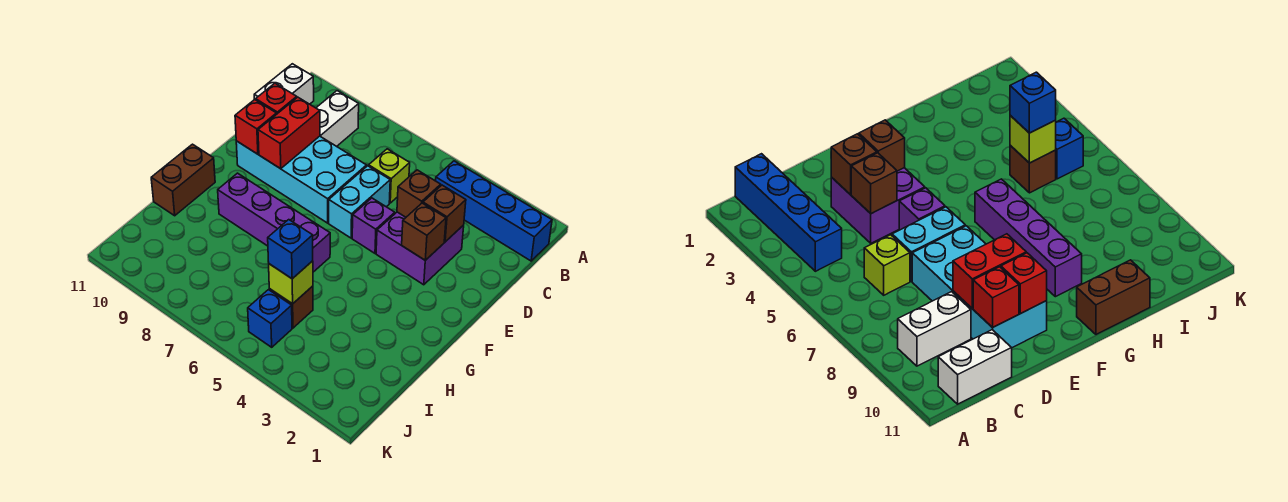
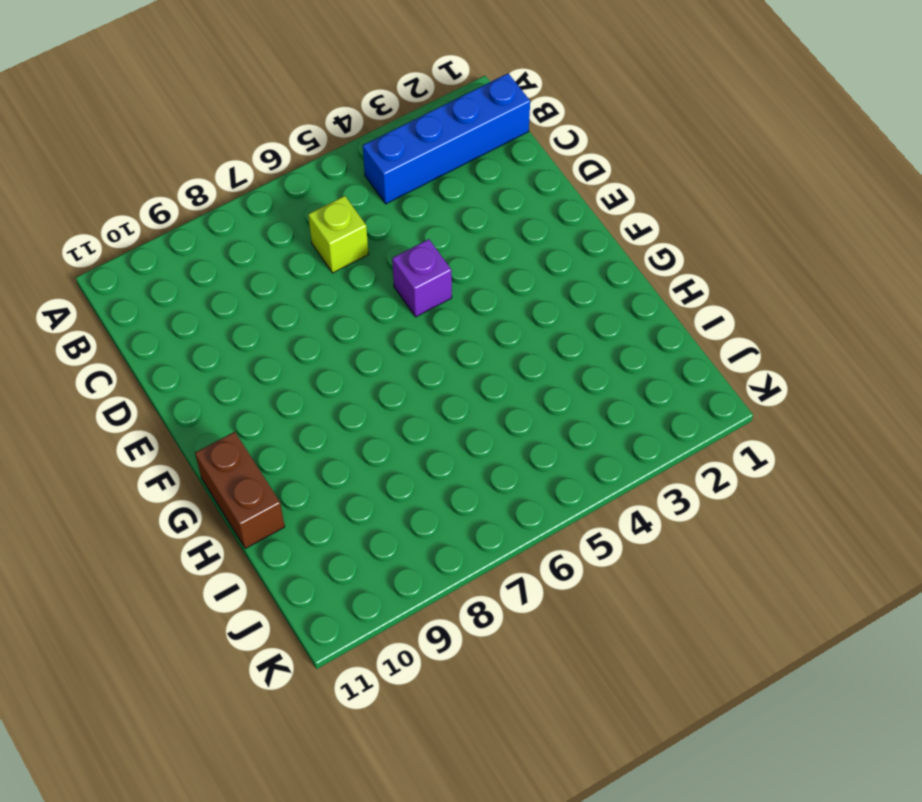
none -> white 1x2 brick [316,91,359,146]
none -> white 1x2 brick [254,64,314,104]
none -> purple 2x2 brick [376,212,464,285]

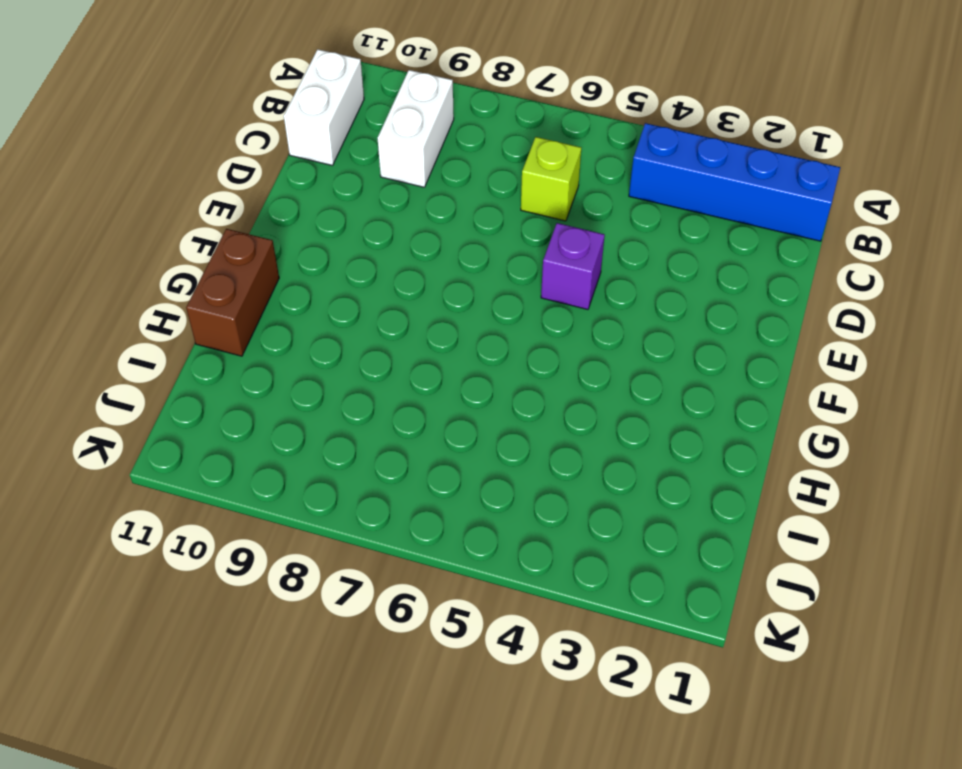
none -> purple 2x2 brick [376,212,464,285]
none -> cyan 1x2 brick [329,166,390,238]
none -> cyan 2x4 brick [236,136,367,223]

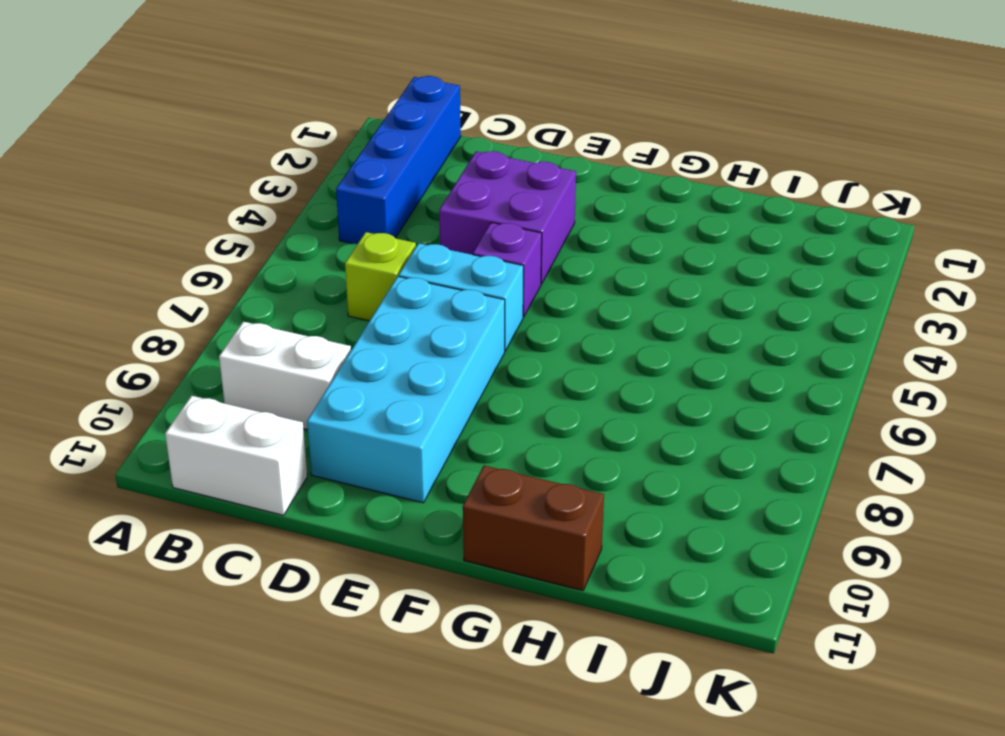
none -> purple 1x4 brick [218,173,330,272]
none -> brown 1x1 brick [269,286,313,328]
none -> blue 1x1 brick [248,290,292,347]

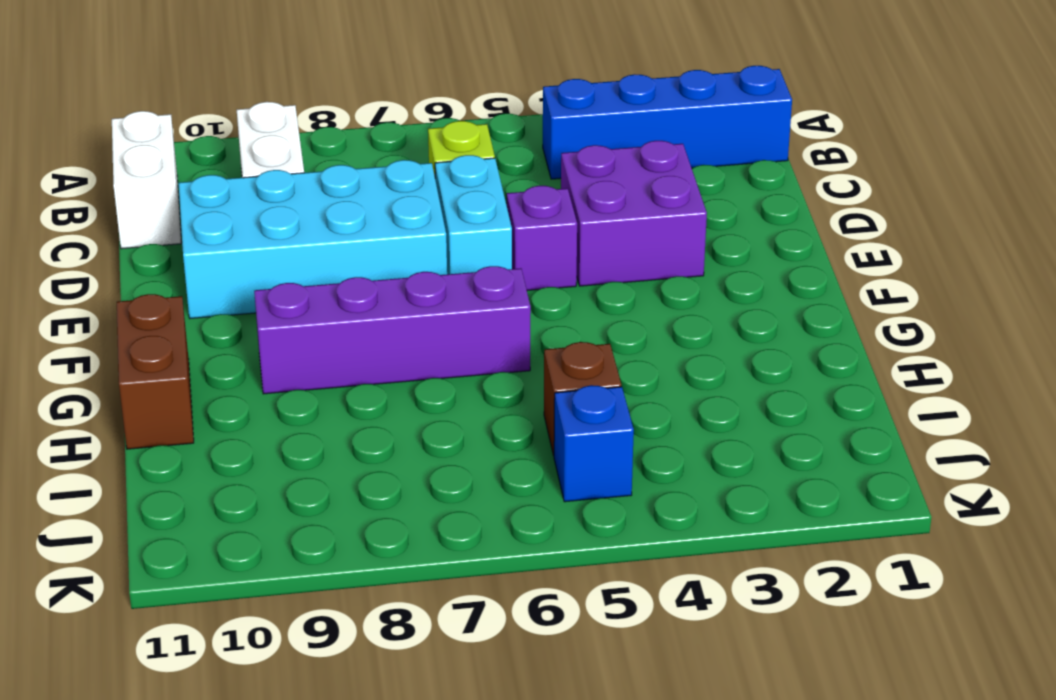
none -> brown 1x1 brick [423,185,466,242]
none -> brown 1x1 brick [397,170,441,217]
none -> red 1x2 brick [258,97,320,169]

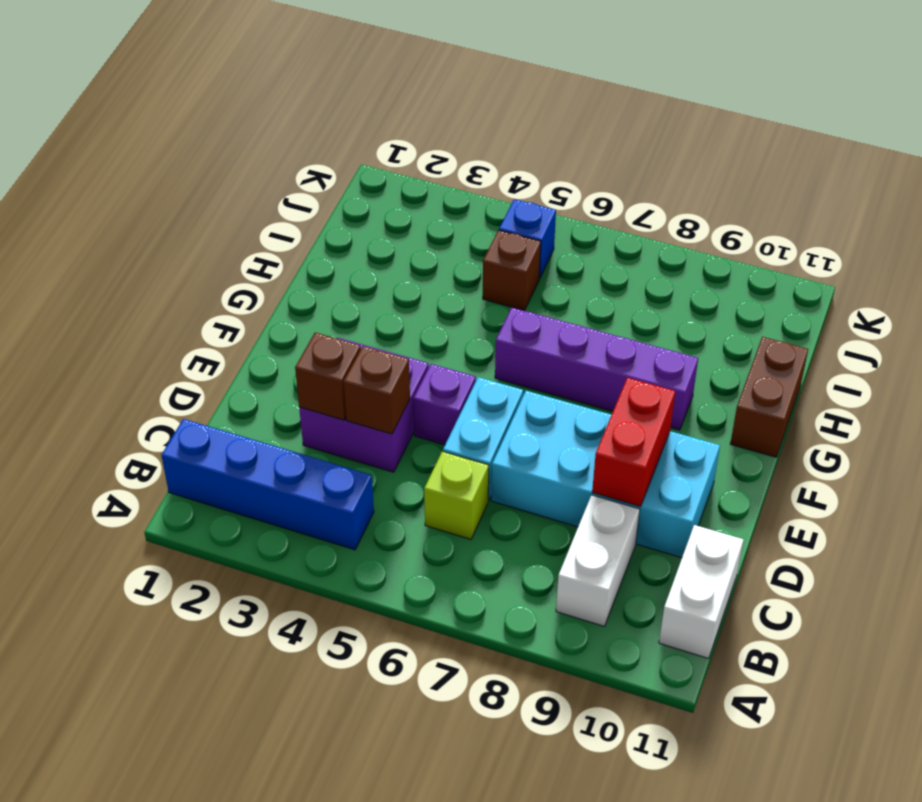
none -> red 1x1 brick [256,83,297,114]
none -> brown 1x1 brick [402,203,446,260]
none -> red 1x1 brick [235,100,277,154]

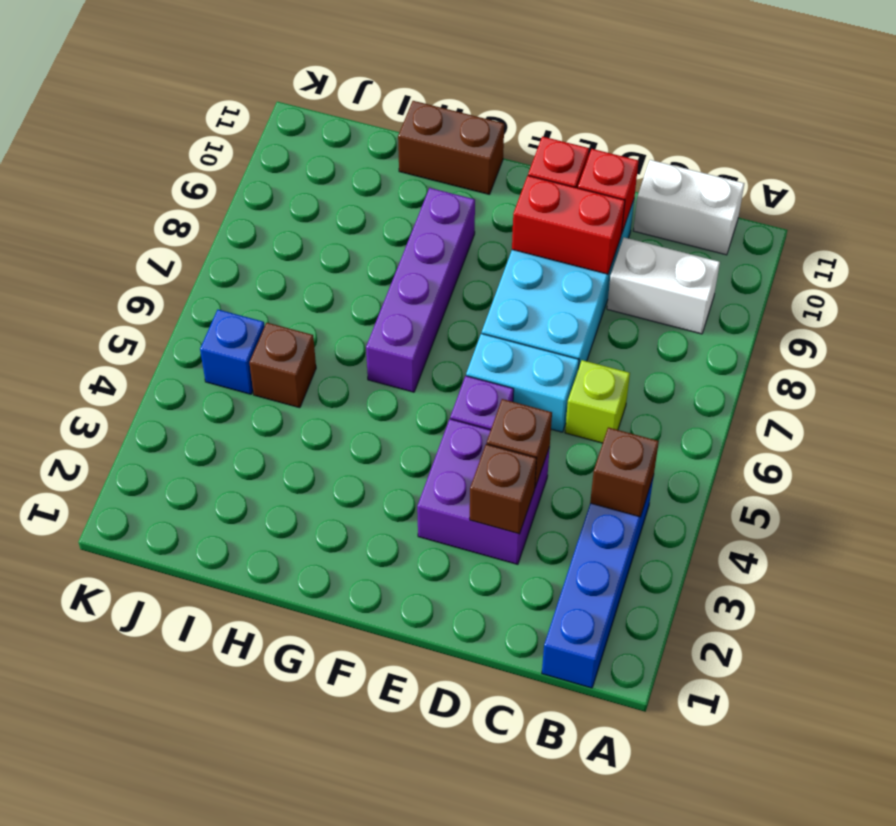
brown 1x1 brick [590,427,659,517] -> brown 1x1 brick moved to [402,203,446,260]
none -> lime 1x1 brick [269,261,313,304]
none -> blue 1x1 brick [268,220,313,279]

